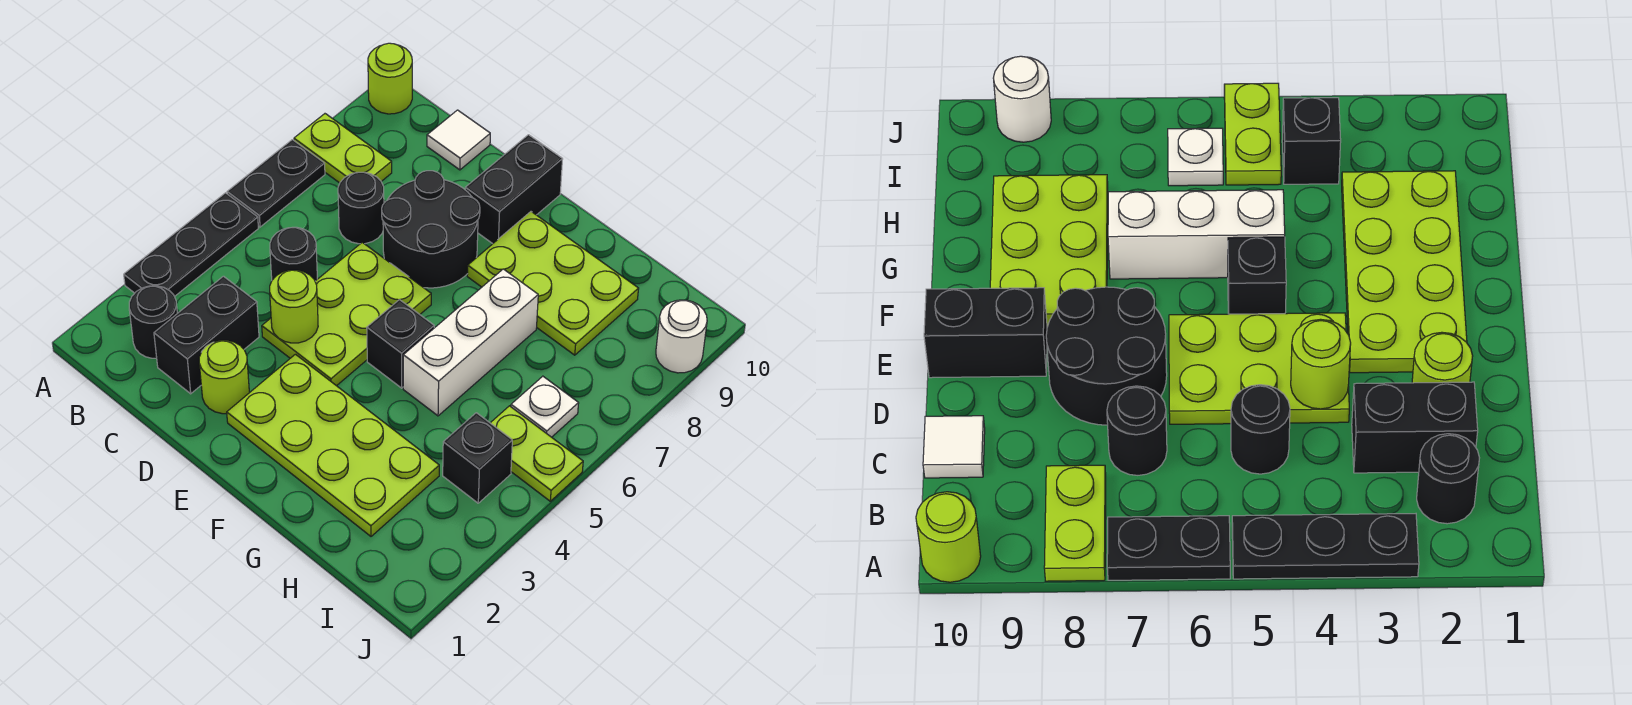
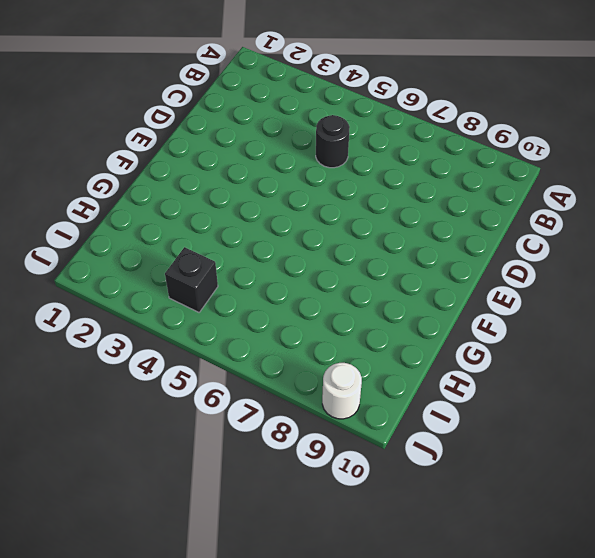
none -> black 1x3 plate [124,193,258,296]
none -> black 1x2 plate [227,140,325,227]
none -> lime 1x2 plate [294,114,392,183]

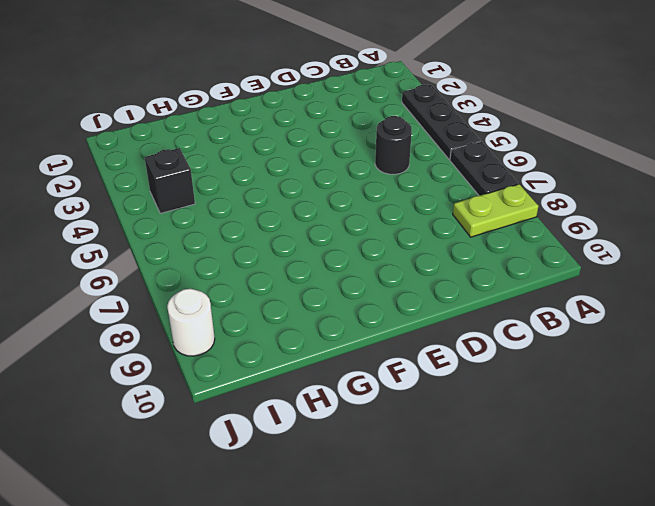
none -> lime 1x1 round brick [368,43,412,114]
none -> black 1x1 round brick [129,286,177,358]
none -> black 1x2 brick [154,276,259,394]

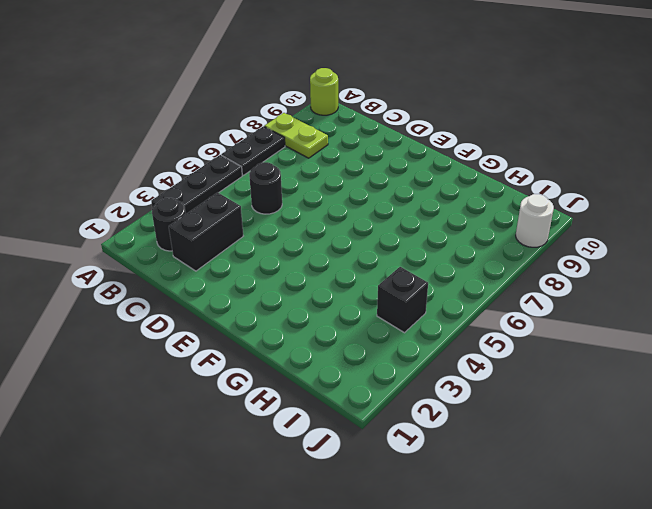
none -> black 1x1 round brick [338,172,384,244]
none -> white 1x1 tile [427,110,490,170]
none -> lime 1x1 round brick [199,340,249,414]

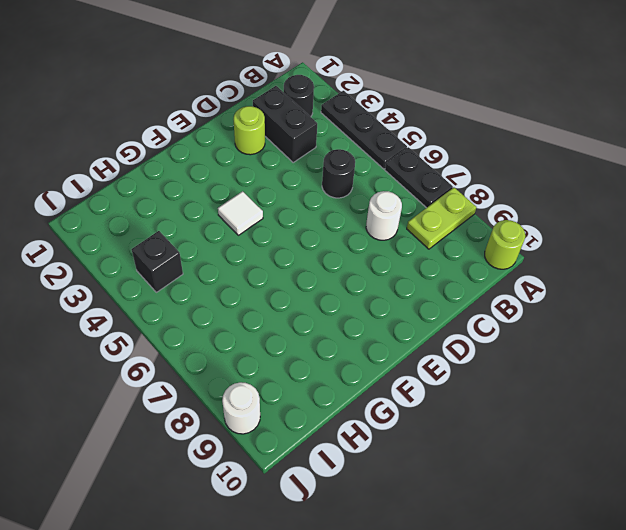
white 1x1 round brick [366,191,402,240] -> black 1x1 round brick [338,172,384,244]
white 1x1 tile [218,191,263,235] -> white 1x1 tile moved to [427,110,490,170]
none -> lime 2x3 plate [262,242,431,386]
none -> black 2x2 round brick [382,171,480,288]
none -> lime 2x4 plate [227,354,439,536]

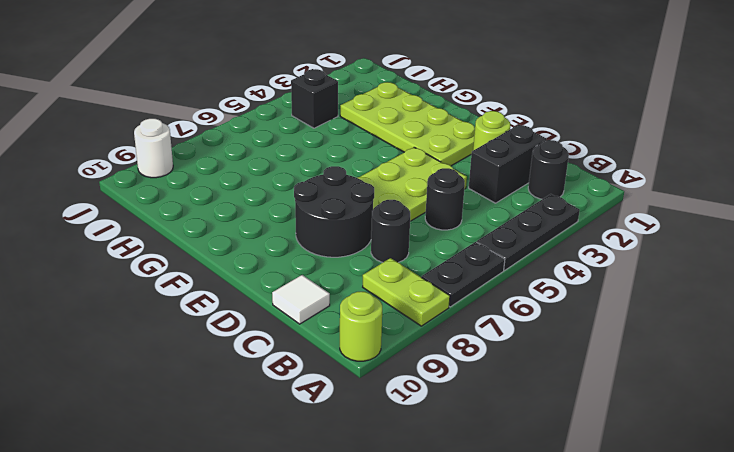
none -> black 1x2 brick [465,135,563,244]
none -> black 1x1 brick [367,300,434,388]
none -> lime 2x3 plate [467,212,639,355]

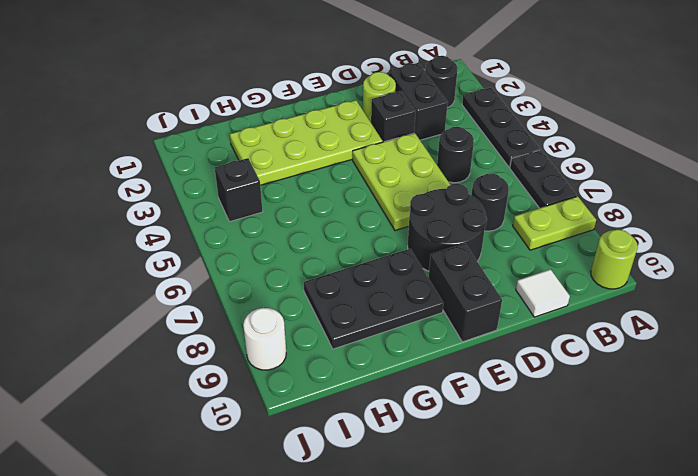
black 1x1 brick [371,91,416,142] -> black 1x1 brick moved to [367,300,434,388]
black 2x3 plate [304,249,443,349] -> lime 2x3 plate [467,212,639,355]
none -> white 1x3 brick [403,269,538,416]
none -> lime 1x2 plate [491,406,583,501]
none -> white 1x1 plate [511,376,579,437]

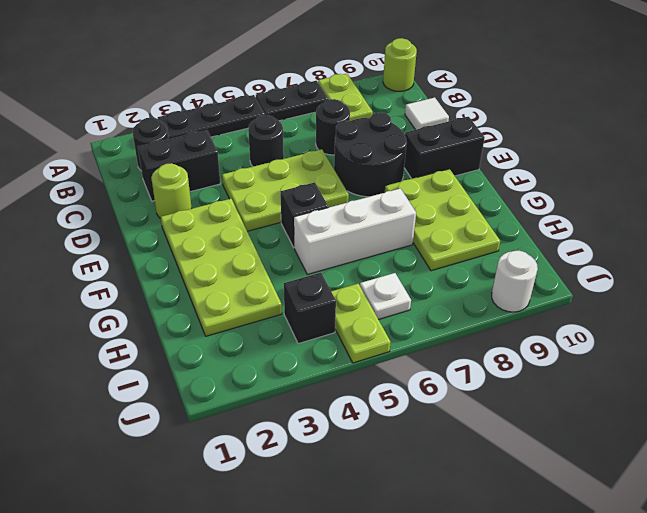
none -> lime 1x1 round brick [270,270,318,343]

